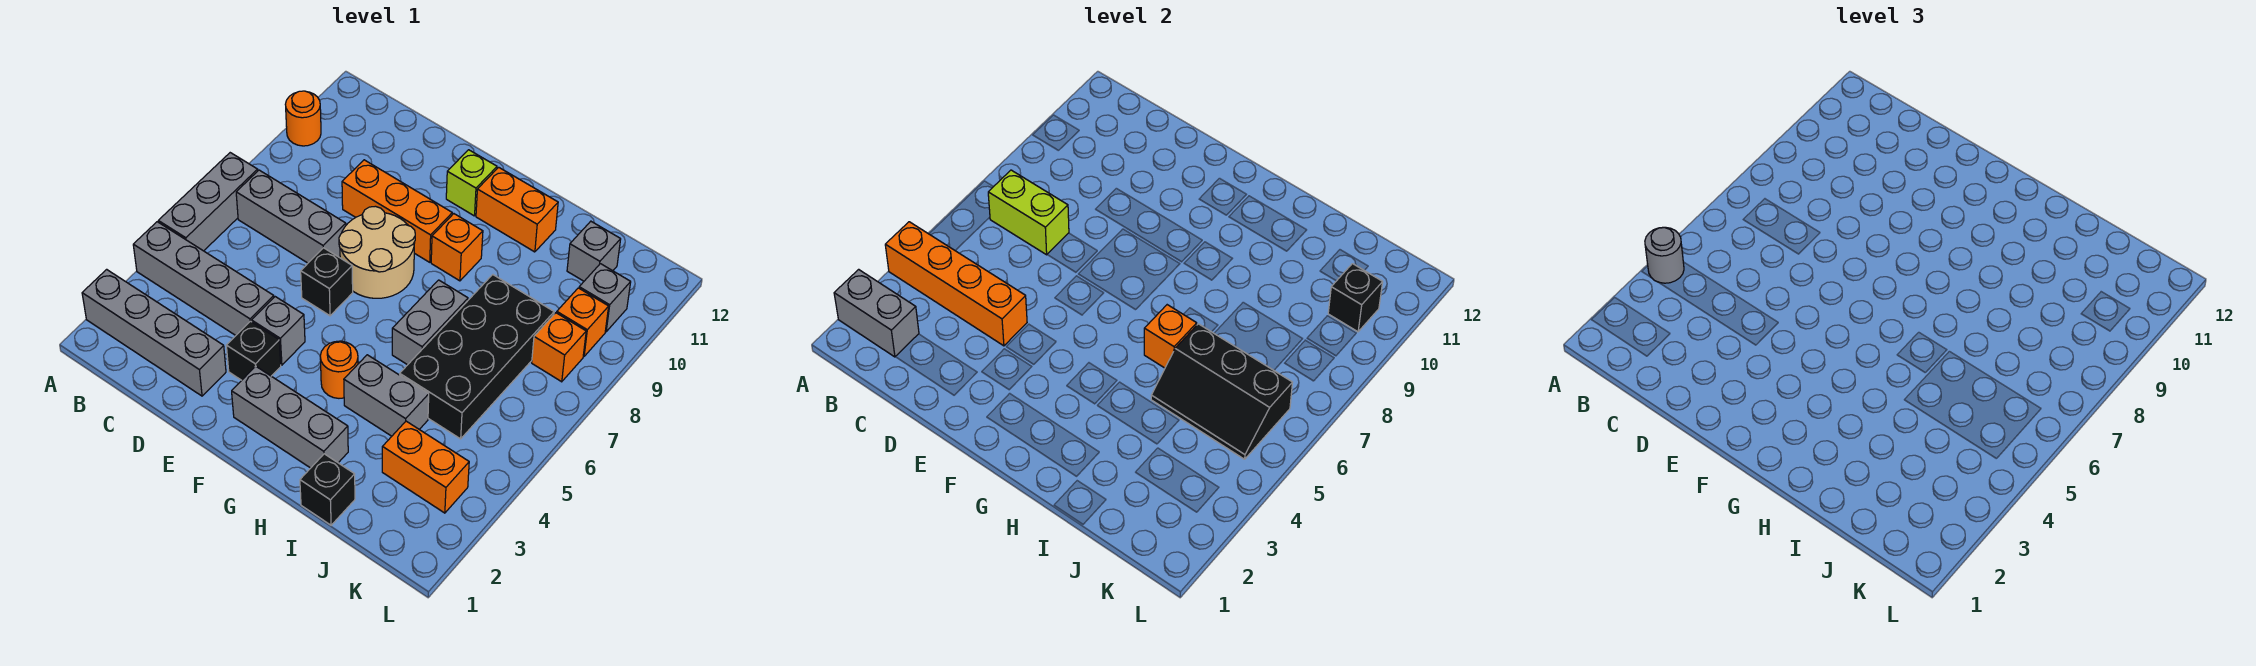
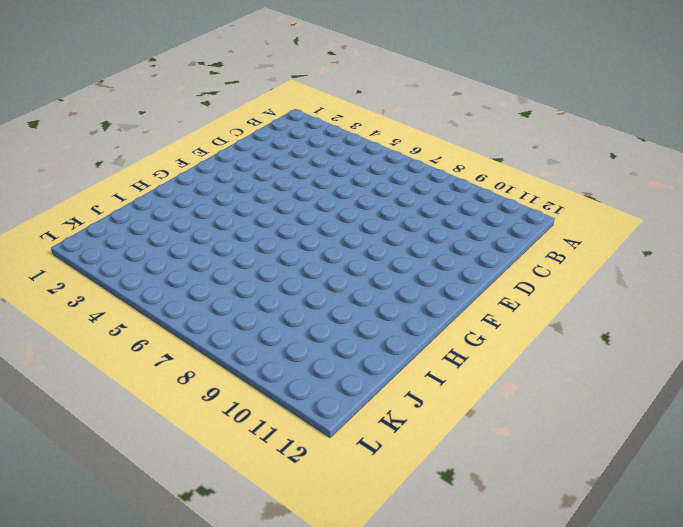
none -> grey 1x4 brick [82,269,226,396]
none -> grey 1x4 brick [133,222,274,335]
none -> grey 1x3 brick [158,153,258,251]
none -> orange 1x1 round brick [285,91,321,146]

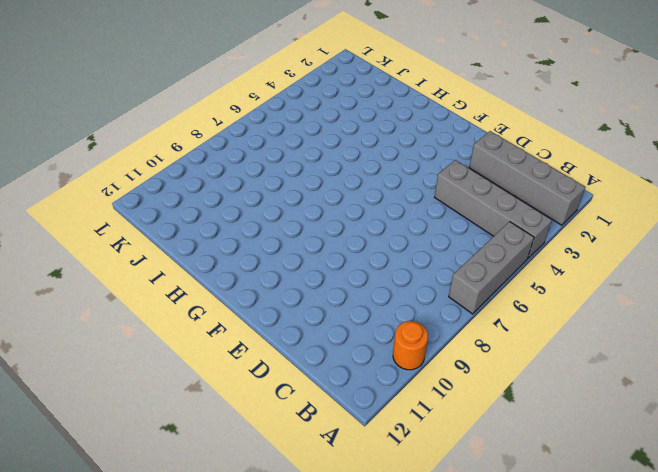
none -> grey 1x3 brick [236,170,346,263]
none -> orange 1x3 brick [342,160,452,262]
none -> black 1x1 brick [226,321,281,380]
none -> grey 1x1 brick [252,297,305,365]

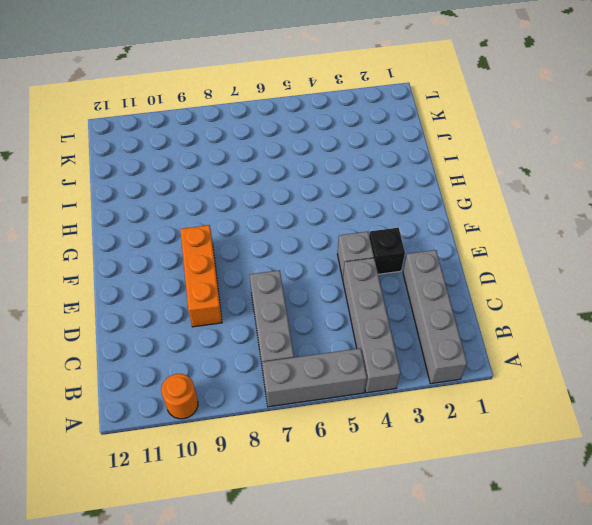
none -> black 1x1 brick [301,248,353,316]
none -> tan 2x2 round brick [339,206,415,298]
none -> grey 1x3 brick [232,366,348,468]
none -> lime 1x1 brick [446,150,497,216]

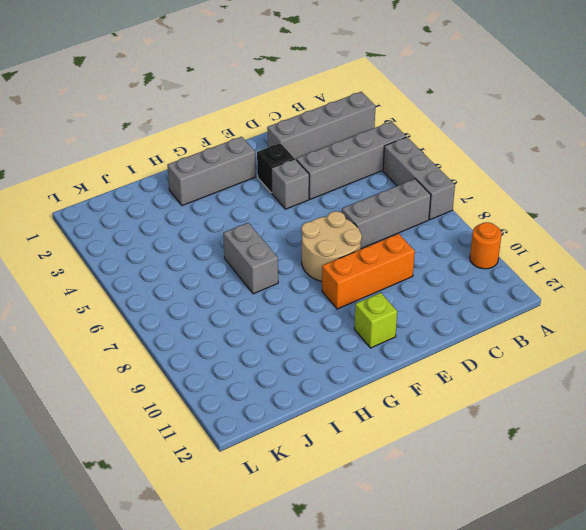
none -> black 1x1 brick [301,248,353,316]
none -> orange 1x1 round brick [320,341,358,398]
none -> orange 1x1 brick [431,214,483,281]
none -> orange 1x2 brick [476,167,558,252]

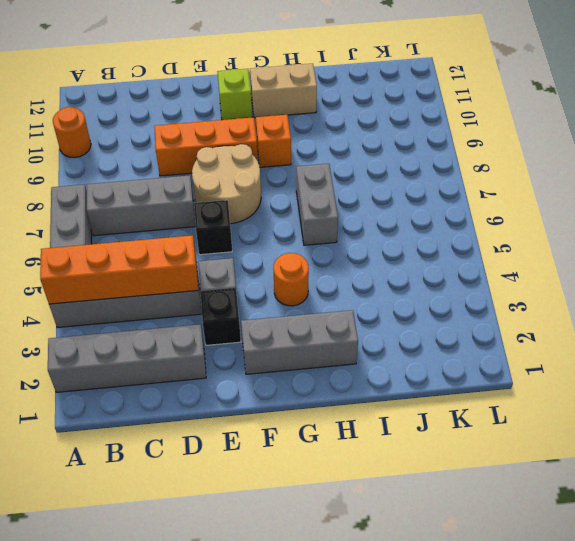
tan 1x2 brick [250,64,317,118] -> orange 1x2 brick [476,167,558,252]
none -> grey 1x2 brick [344,355,429,436]
none -> black 1x1 brick [300,454,355,525]
none -> black 2x4 brick [400,275,554,439]
none -> orange 1x2 brick [382,421,469,513]

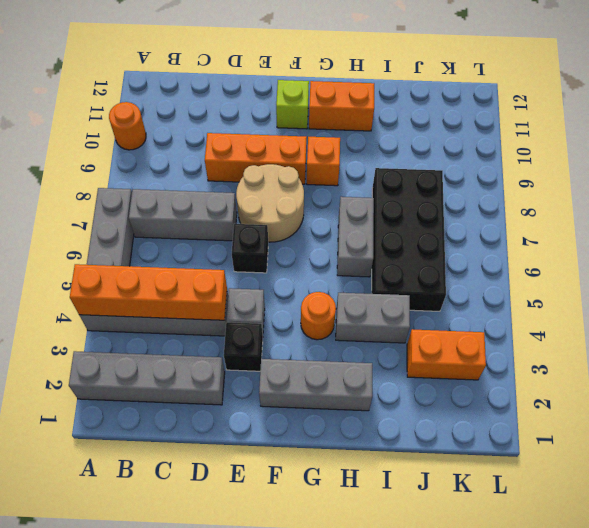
none -> black 1x1 brick [300,454,355,525]
none -> grey 1x1 brick [567,221,621,281]
none -> orange 1x1 brick [532,313,586,382]
none -> orange 1x1 brick [557,288,609,356]

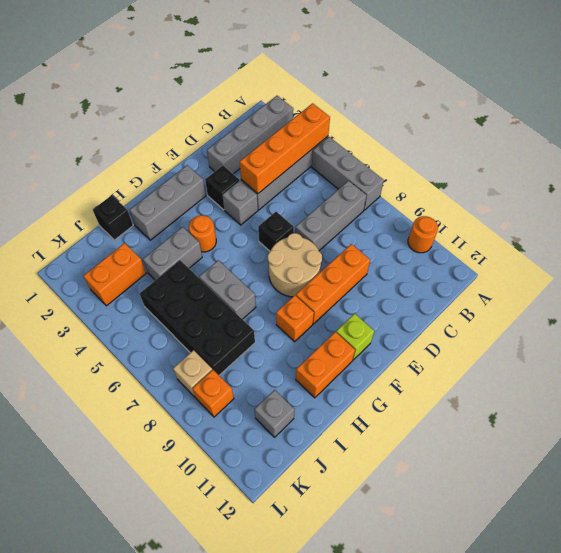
tan 1x1 brick [173,350,212,397] -> orange 1x1 brick [532,313,586,382]
none -> grey 1x1 brick [579,264,631,332]
none -> grey 1x2 brick [834,269,919,357]
none -> lime 1x2 brick [988,170,1069,255]
none -> orange 1x1 brick [1144,305,1197,368]

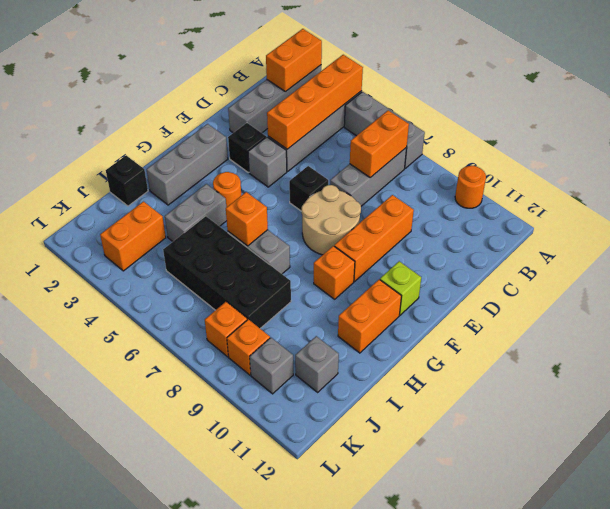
orange 1x2 brick [266,29,322,92] -> grey 1x2 brick [834,269,919,357]
orange 1x2 brick [350,110,409,178] -> lime 1x2 brick [988,170,1069,255]
none -> black 2x3 slope [1151,324,1292,459]
none -> black 1x1 brick [1328,264,1383,332]
none -> grey 1x1 round brick [1645,227,1684,283]

